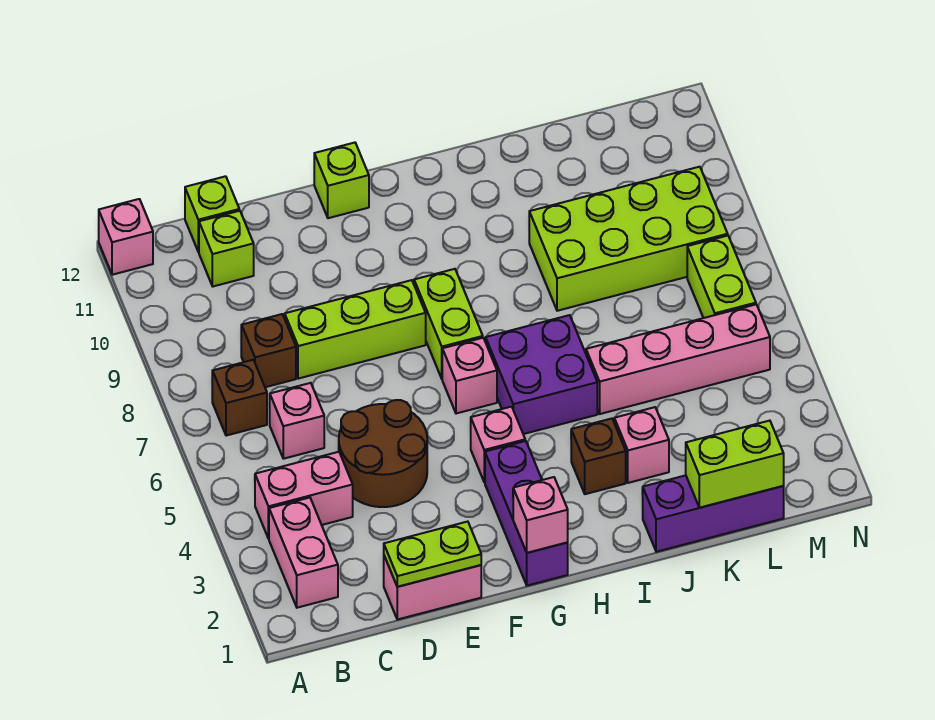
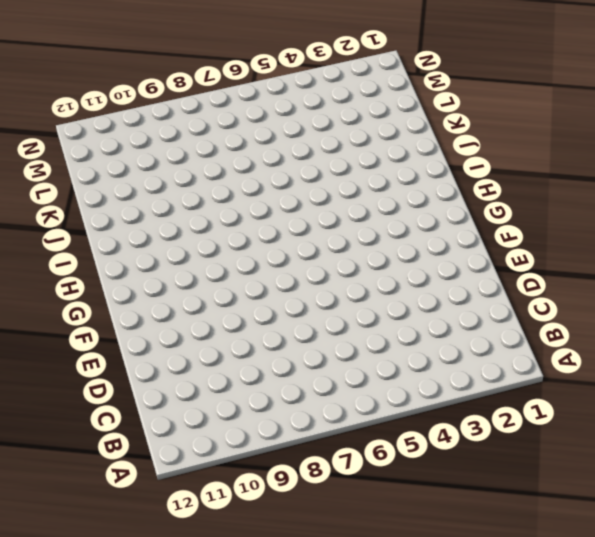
none -> pink 1x1 brick [99,199,153,275]
none -> pink 1x2 brick [269,498,338,608]
none -> pink 1x2 brick [255,452,353,539]

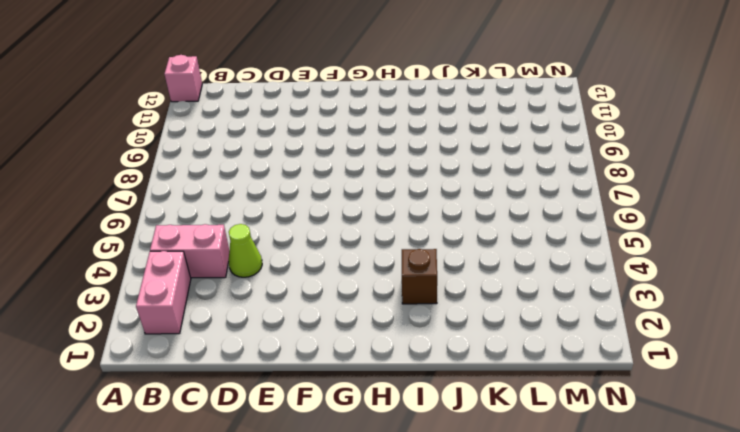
lime 1x1 cone [229,224,262,277] -> brown 2x2 round brick [339,400,427,507]
none -> brown 1x1 brick [212,360,267,436]
none -> pink 1x1 brick [270,383,324,459]
none -> brown 1x1 brick [241,314,296,387]

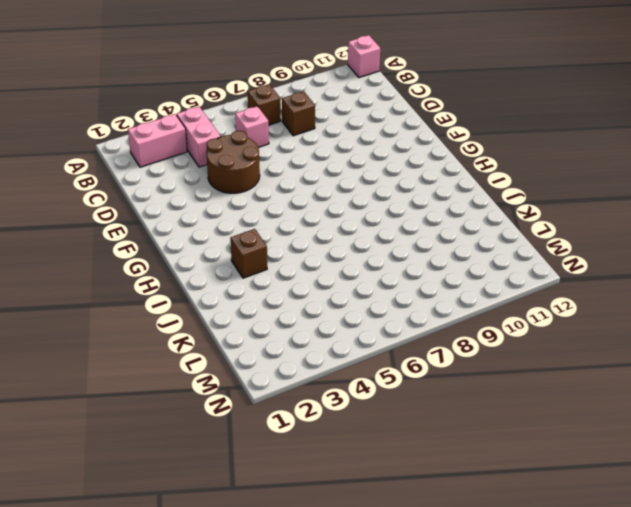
none -> lime 1x1 brick [199,211,254,286]
none -> lime 1x1 brick [185,176,239,252]
none -> pink 1x2 brick [384,556,481,620]

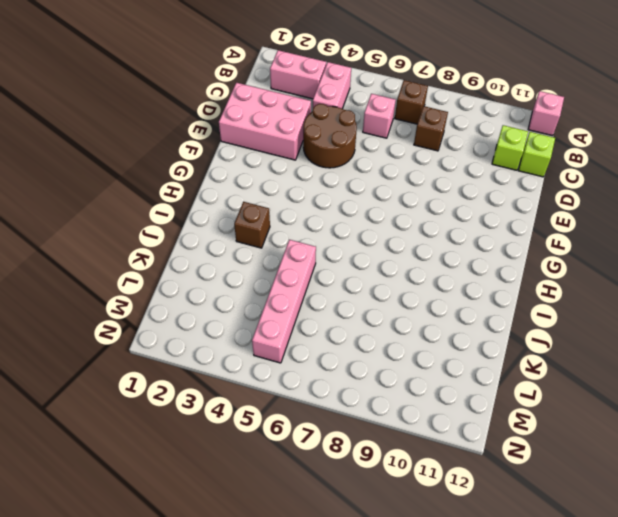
pink 2x3 brick [219,83,311,160] -> pink 1x2 brick [384,556,481,620]
none -> lime 1x3 brick [284,280,426,379]
none -> lime 1x1 brick [314,143,369,218]
none -> purple 1x3 brick [485,441,568,586]

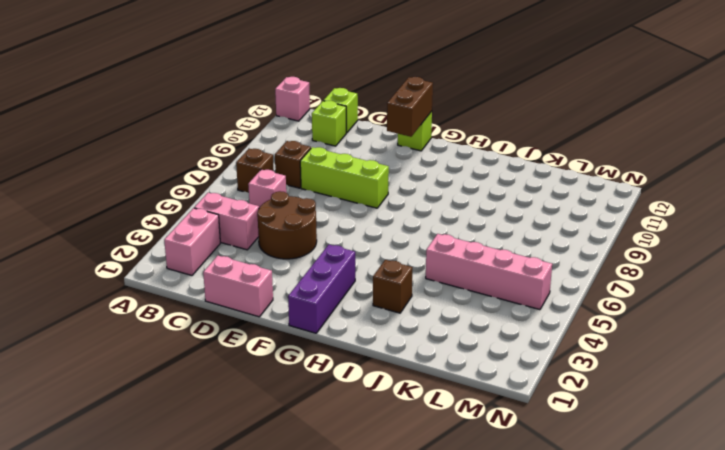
brown 1x2 brick [387,77,433,137] -> none
none -> pink 1x1 brick [471,407,525,482]
none -> pink 1x1 brick [442,338,497,414]
none -> lime 1x2 brick [414,269,483,378]

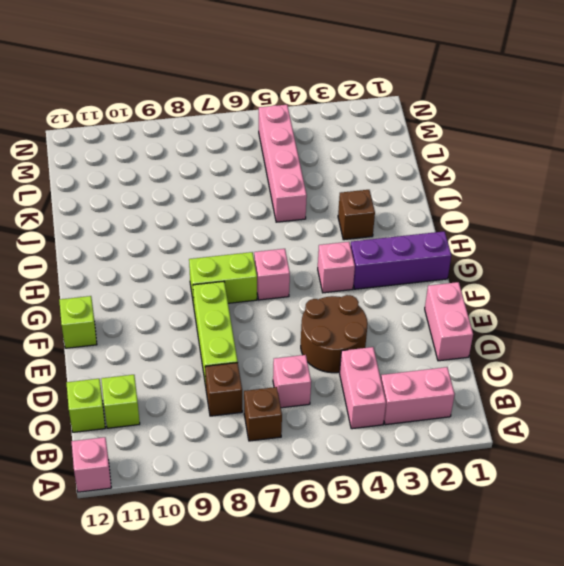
none -> purple 2x2 brick [485,315,597,434]
none -> purple 1x3 brick [642,475,784,552]
none -> pink 1x1 brick [614,407,669,483]

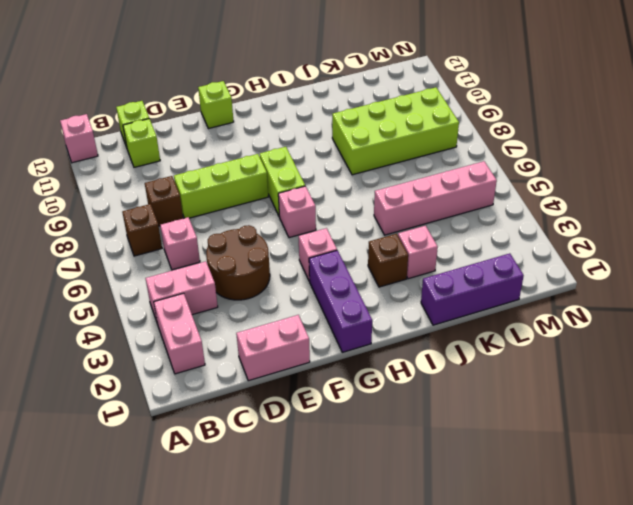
none -> purple 2x2 brick [485,315,597,434]
none -> lime 1x2 brick [687,236,756,318]
none -> lime 1x2 plate [384,522,481,587]

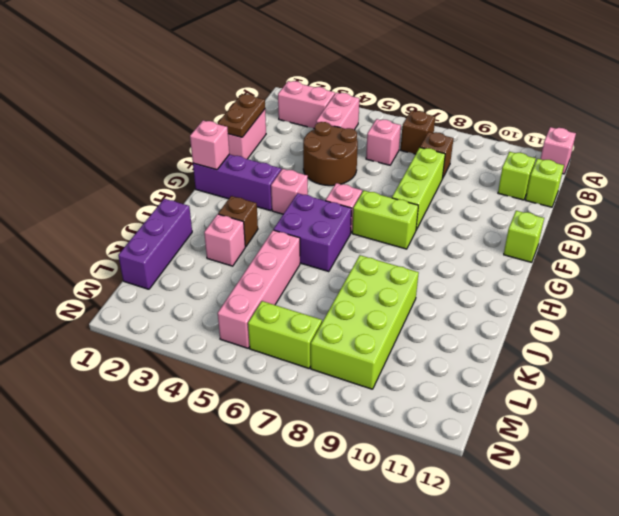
brown 1x2 plate [218,94,265,137] -> lime 1x2 plate [384,522,481,587]
none -> lime 1x2 brick [686,421,784,508]

